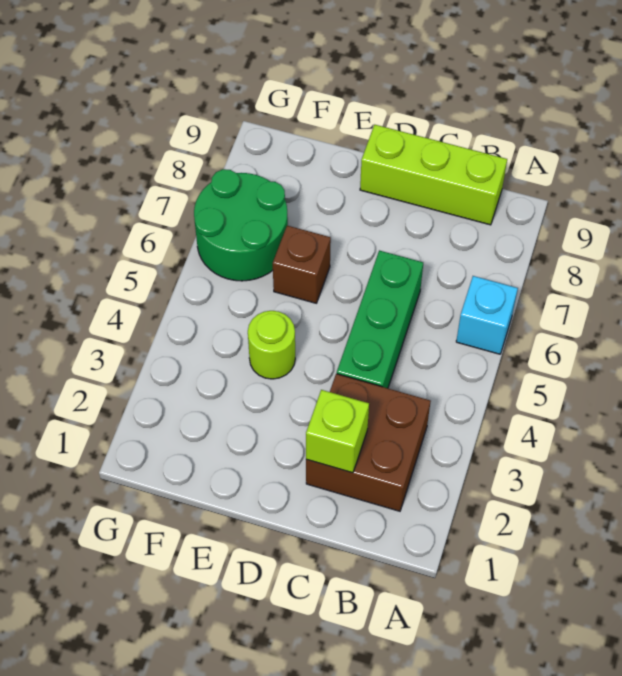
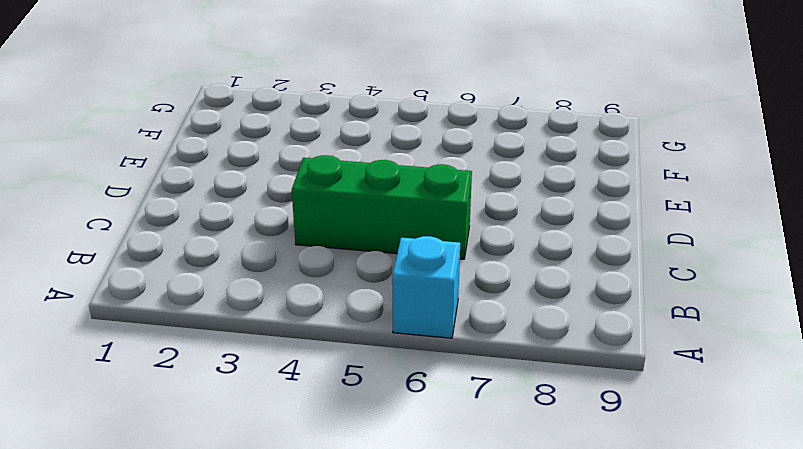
none -> brown 2x2 brick [306,374,431,511]
none -> lime 1x3 brick [360,125,507,225]

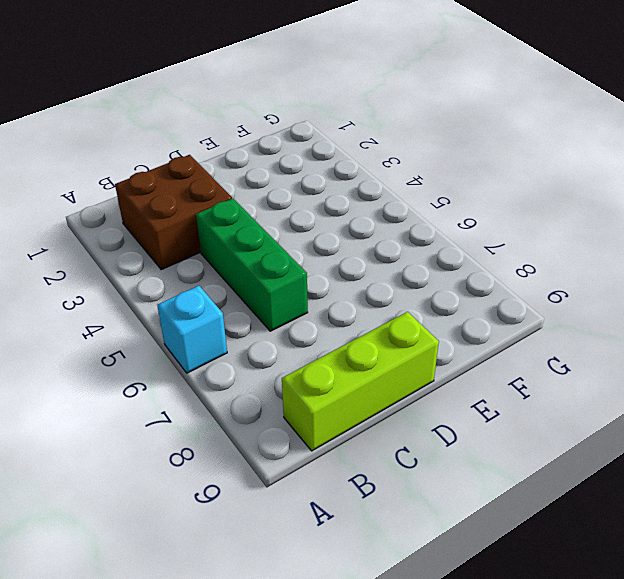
none -> lime 1x1 round brick [248,311,295,379]
none -> brown 1x1 brick [273,225,331,303]

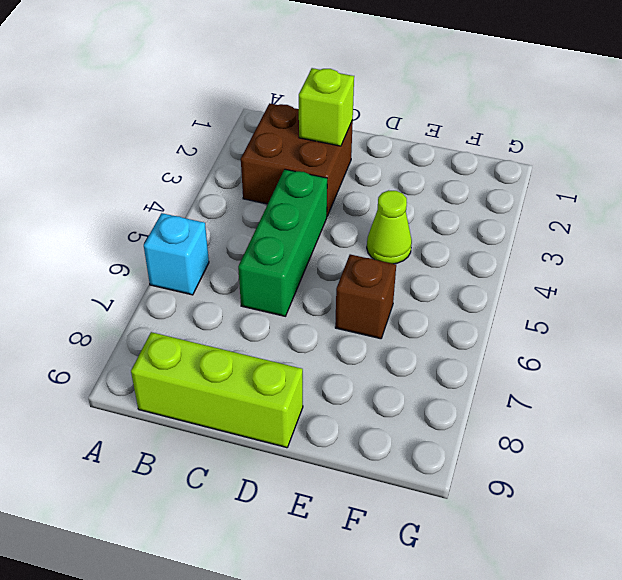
lime 1x1 cone [367,190,412,264] -> lime 1x1 round brick [248,311,295,379]
none -> green 2x2 round brick [194,169,288,281]

